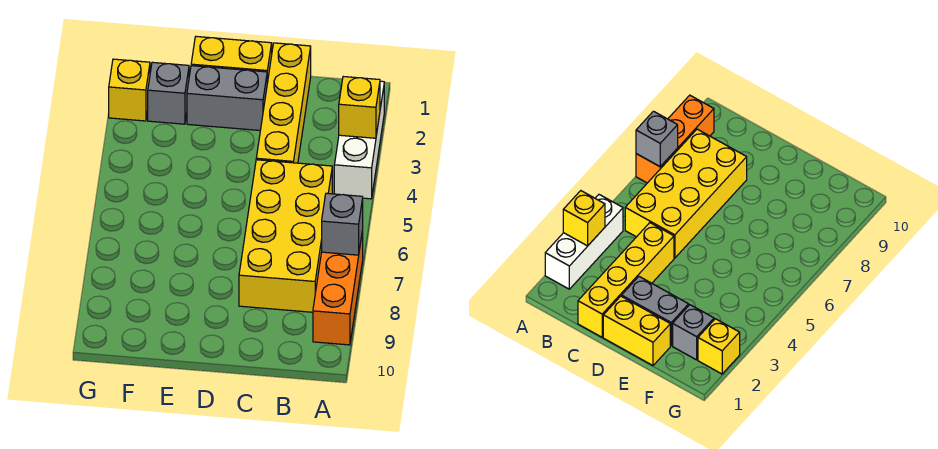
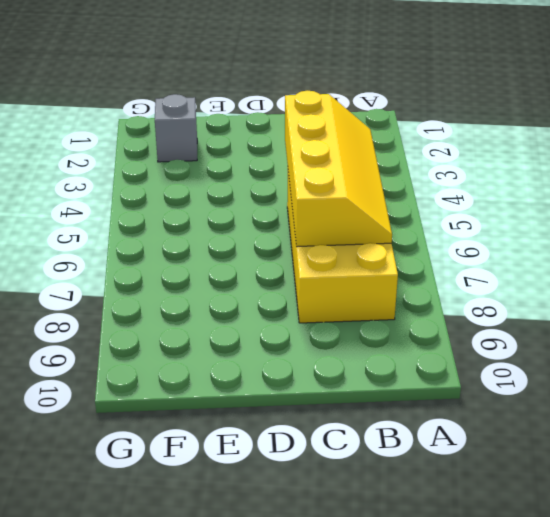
yellow 2x4 slope [285,91,392,247] -> none
none -> white 1x3 brick [334,81,384,199]
none -> orange 1x3 brick [313,230,363,345]

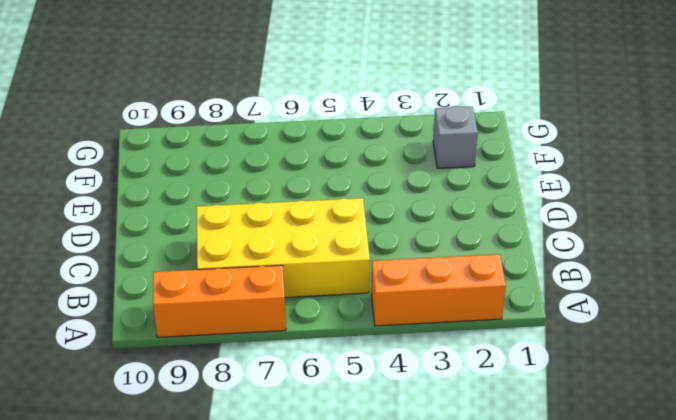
orange 1x3 brick [371,254,506,326] -> white 1x3 brick [334,81,384,199]
none -> yellow 1x4 brick [256,43,311,163]
none -> yellow 1x2 brick [191,36,272,83]

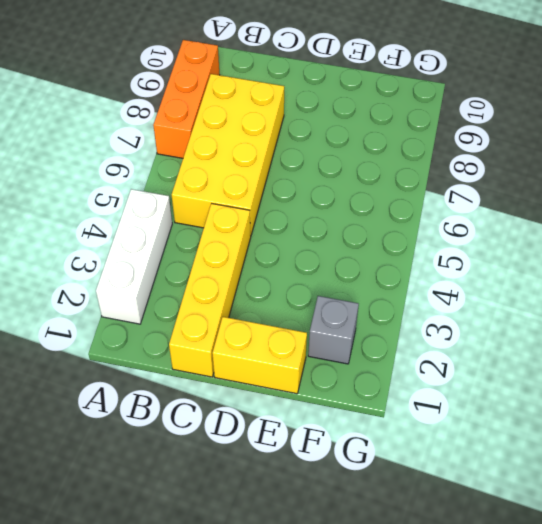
none -> grey 1x2 brick [187,66,267,130]
none -> yellow 1x1 brick [109,59,150,121]

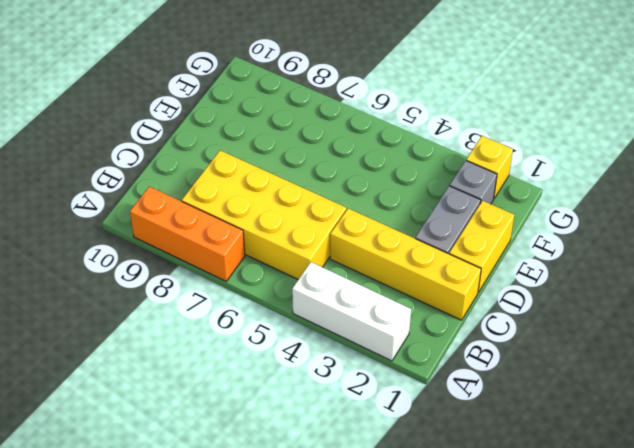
none -> yellow 1x1 brick [339,77,380,138]
none -> grey 1x1 brick [322,193,363,255]

